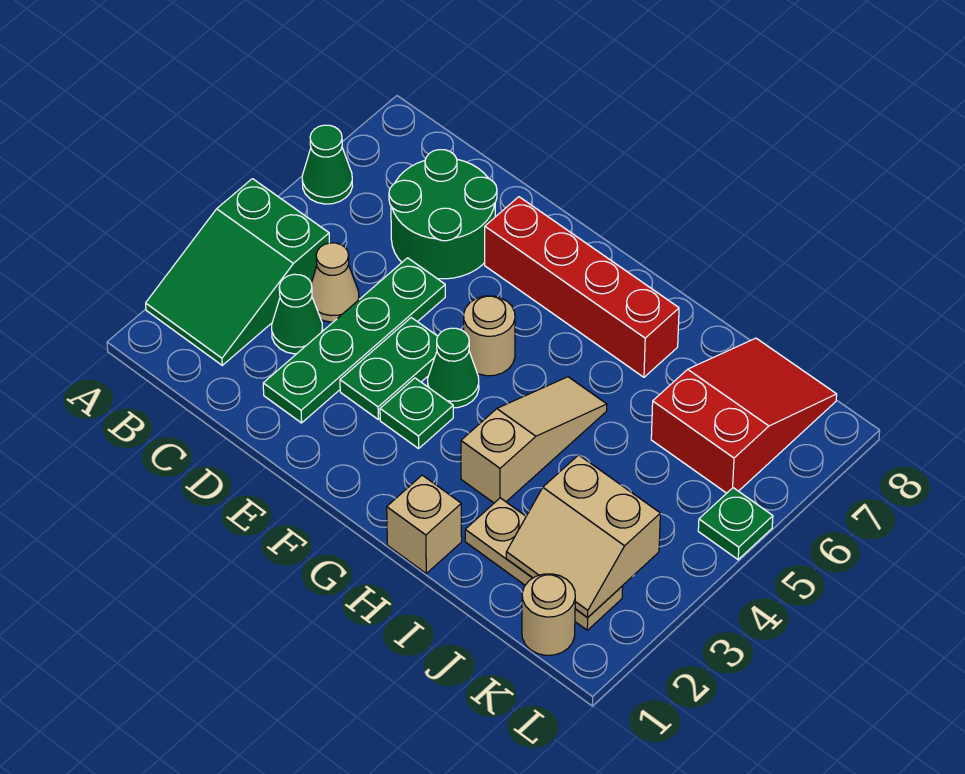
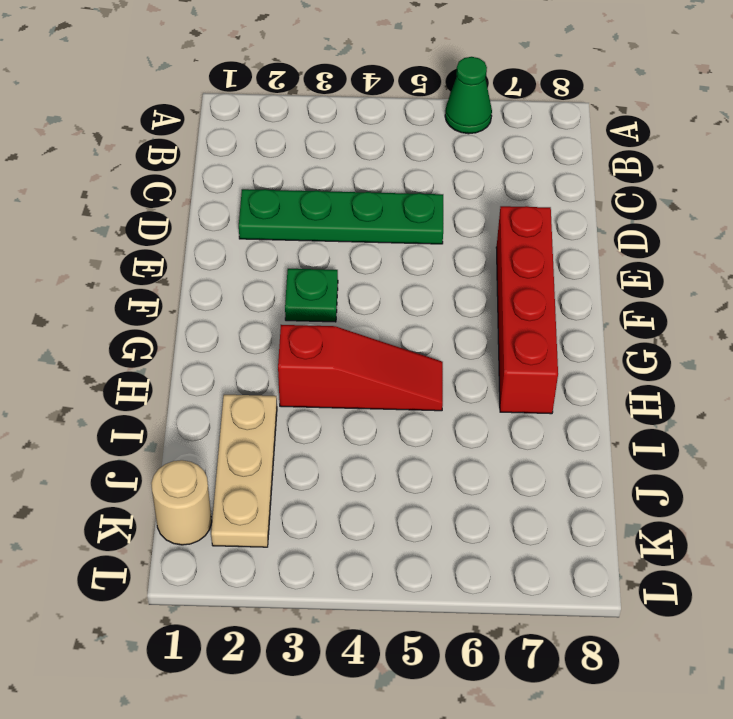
red 1x3 slope [278,325,443,411] -> tan 1x3 slope [461,377,607,503]
none -> green 2x3 slope [146,179,329,365]
none -> green 1x1 cone [272,274,323,354]
none -> tan 1x1 cone [311,243,359,322]

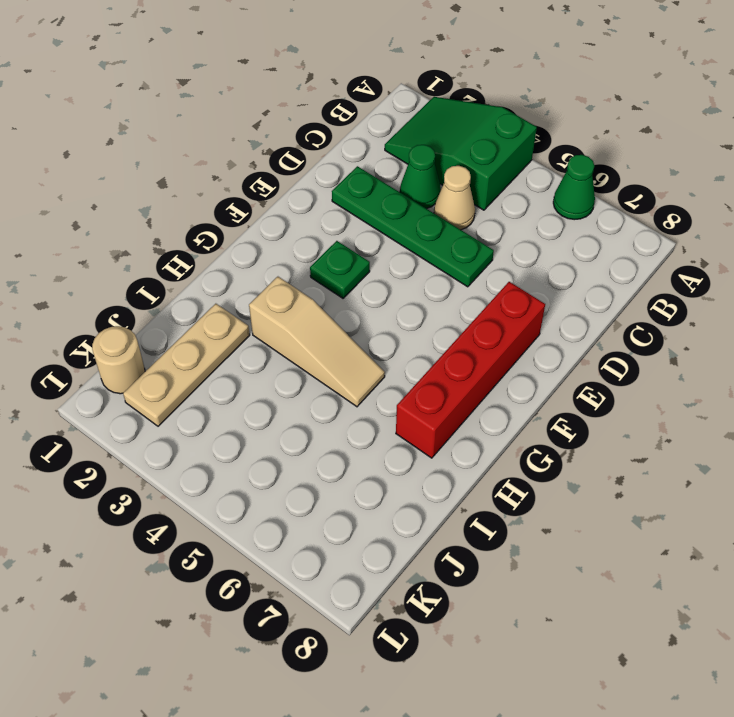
none -> green 2x2 round brick [389,150,497,279]
none -> green 1x2 plate [340,318,438,419]
none -> green 1x1 cone [428,328,479,408]

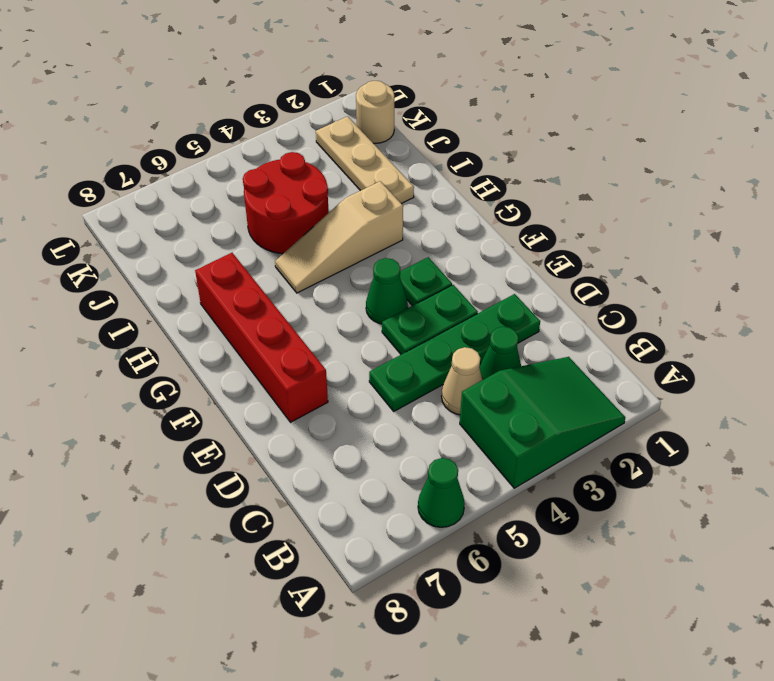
red 2x2 round brick [243,152,329,254] -> none
none -> green 2x2 round brick [389,150,497,279]
none -> tan 1x1 round brick [464,296,515,376]
none -> tan 1x1 brick [387,475,462,573]

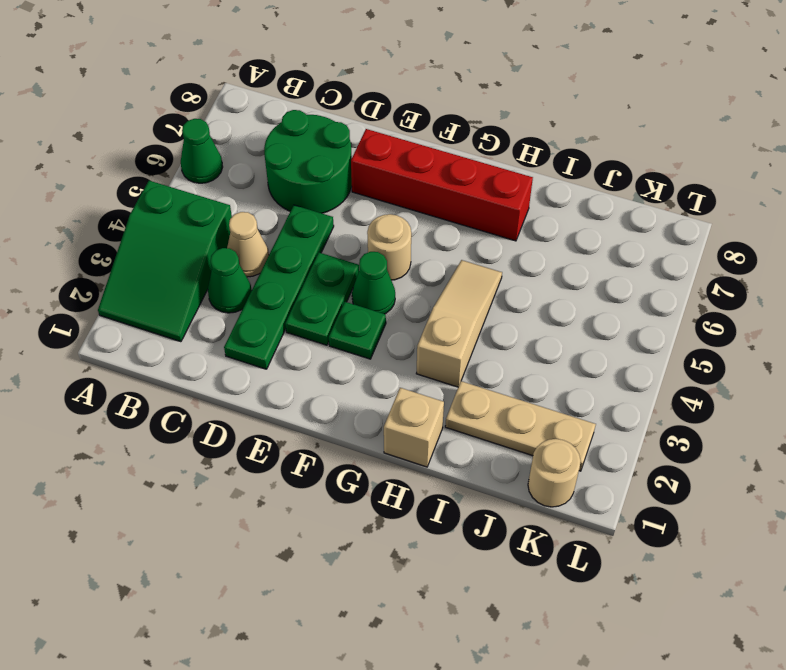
none -> red 2x3 slope [651,338,837,493]
none -> green 1x1 plate [698,488,773,560]
none -> tan 2x2 slope [506,455,660,618]

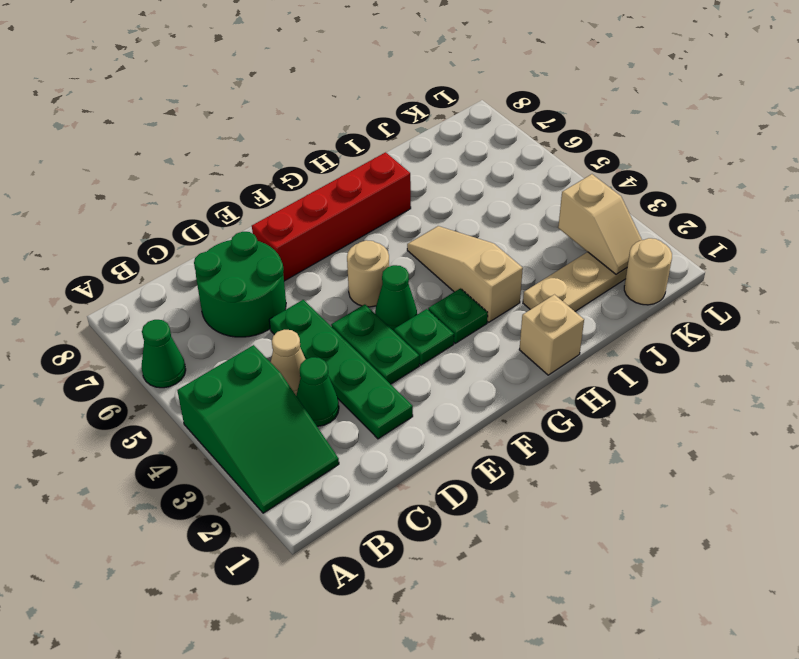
green 1x1 plate [428,288,488,343] -> green 1x1 plate moved to [698,488,773,560]
tan 1x2 slope [558,174,642,274] -> tan 2x2 slope [506,455,660,618]
none -> red 2x3 slope [651,338,837,493]

